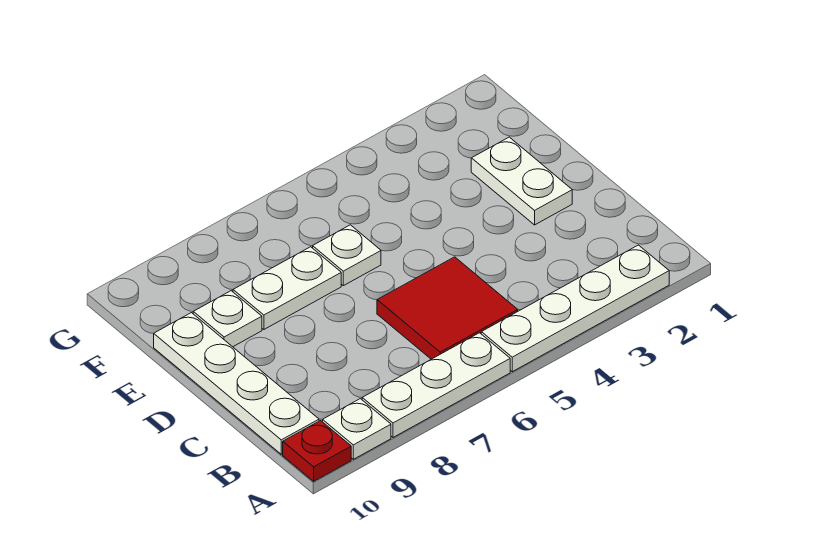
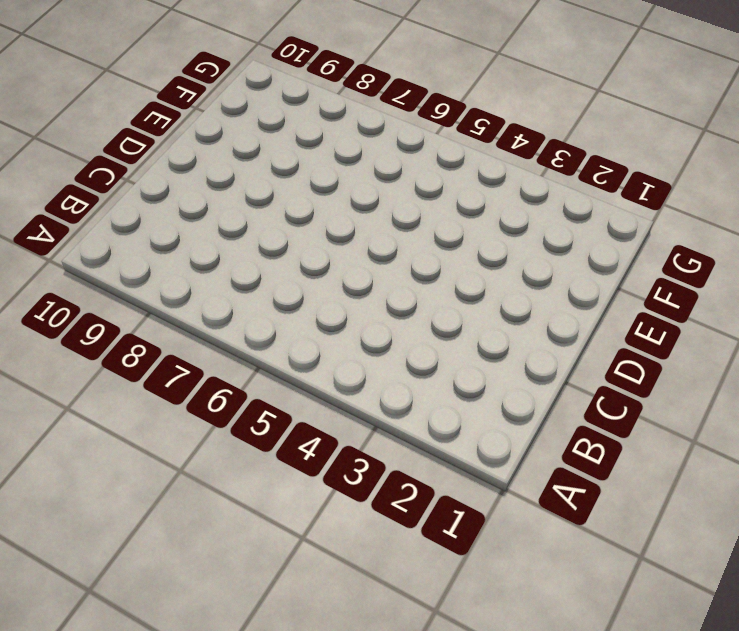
none -> white 1x4 plate [481,245,669,372]
none -> white 1x3 plate [362,333,510,437]

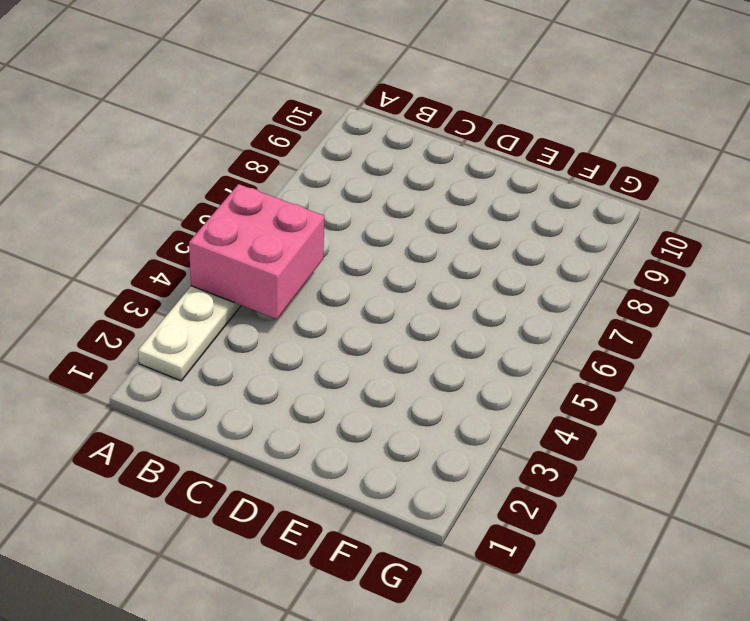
pink 2x2 brick [189,184,324,319] -> none
none -> white 1x3 plate [362,333,510,437]
none -> white 1x1 plate [323,399,391,459]

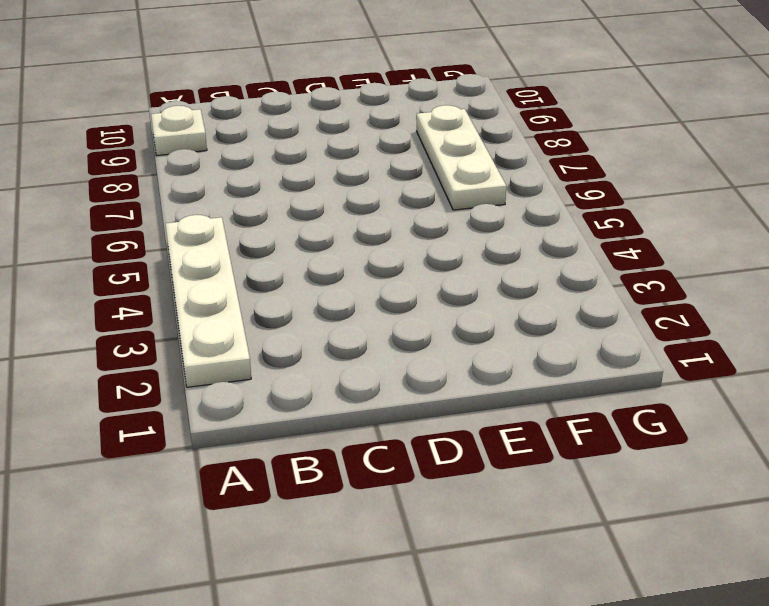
white 1x3 plate [417,105,506,210] -> white 1x3 plate moved to [362,333,510,437]
none -> red 1x1 plate [283,421,351,481]
none -> red 2x2 tile [377,257,518,359]

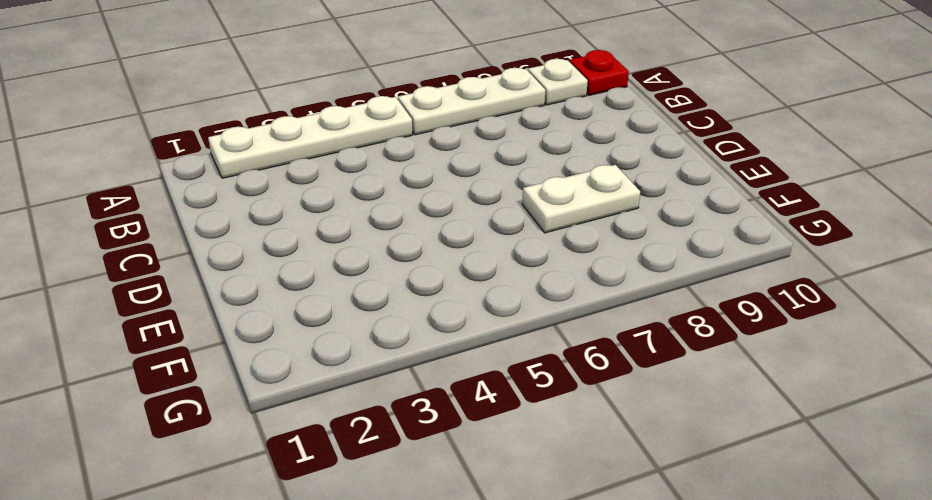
none -> red 2x2 tile [377,257,518,359]
none -> white 1x4 plate [154,313,319,454]

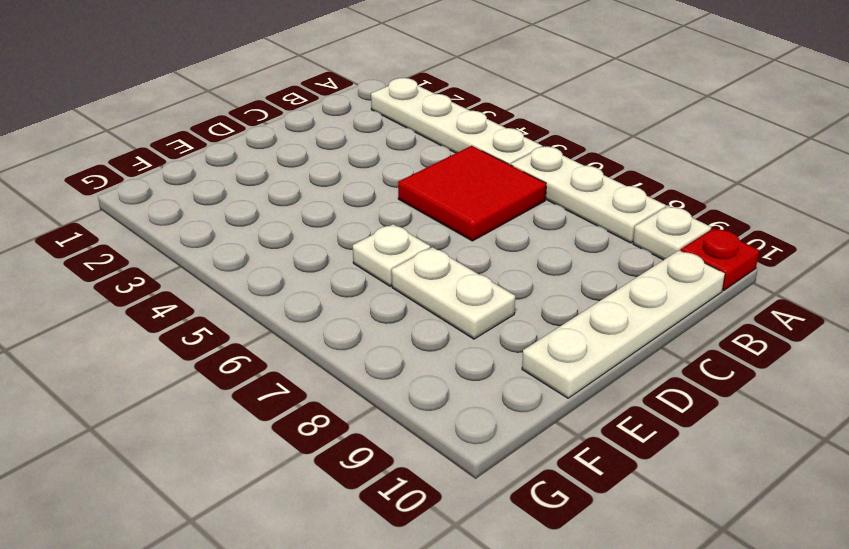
none -> white 1x2 plate [471,137,572,225]
none -> white 1x1 plate [193,291,262,347]

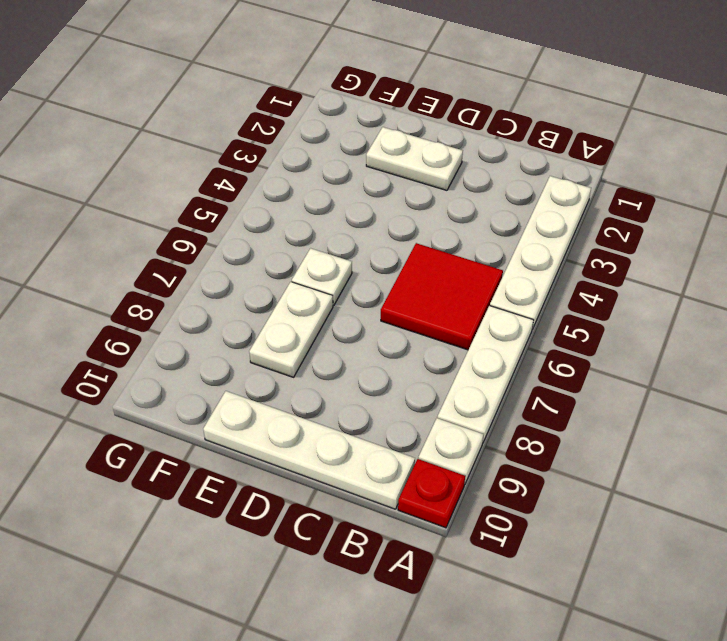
none -> white 1x1 plate [193,291,262,347]

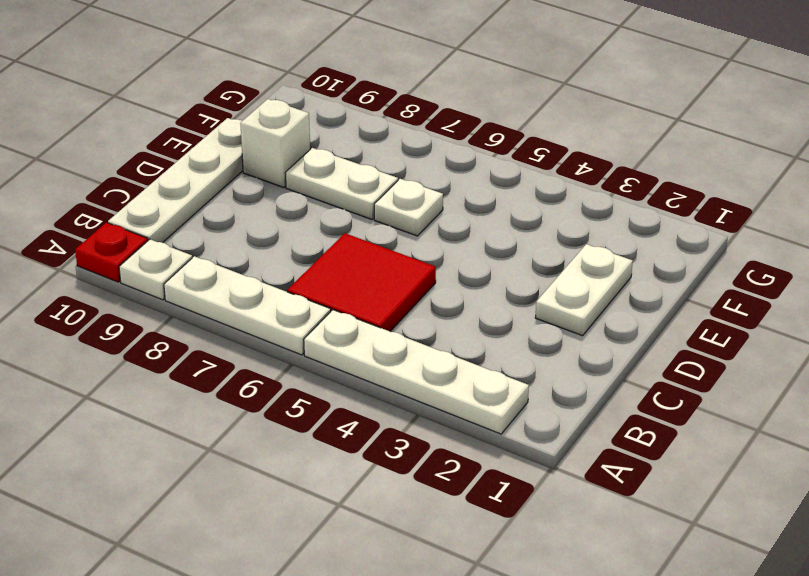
white 1x1 brick [240,99,310,188] -> white 1x1 plate [193,291,262,347]

